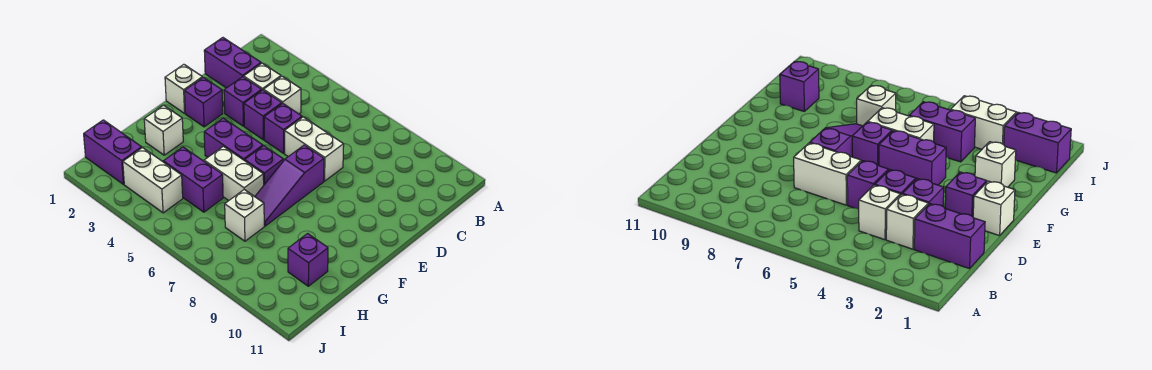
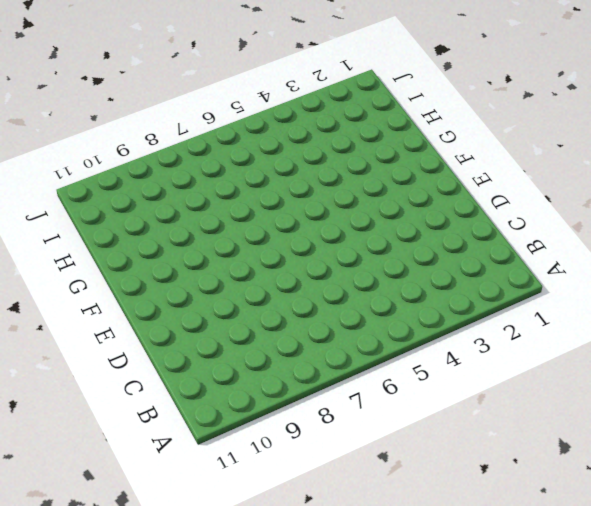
none -> purple 1x2 brick [204,38,261,88]
none -> white 1x1 brick [244,63,281,90]
none -> white 1x1 brick [264,76,301,114]

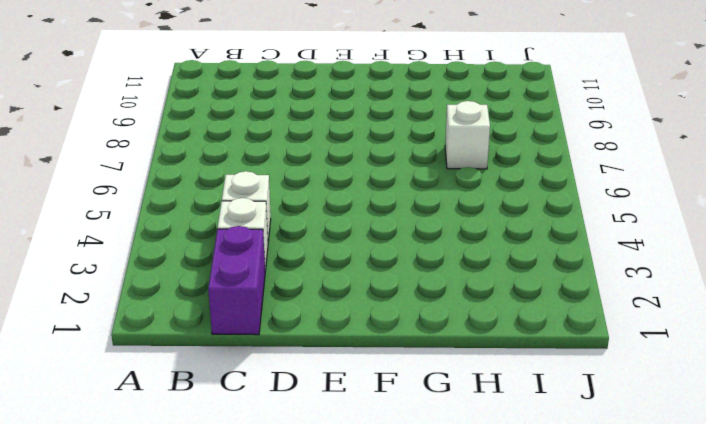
none -> purple 1x1 brick [224,77,262,126]
none -> purple 1x1 brick [244,90,282,140]
none -> purple 1x1 brick [264,103,302,153]

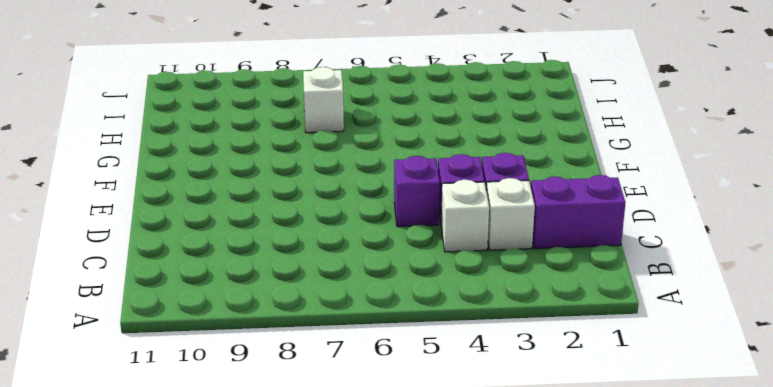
none -> white 1x2 brick [285,117,344,181]
none -> white 1x1 brick [165,64,203,113]
none -> purple 1x1 brick [185,77,223,127]

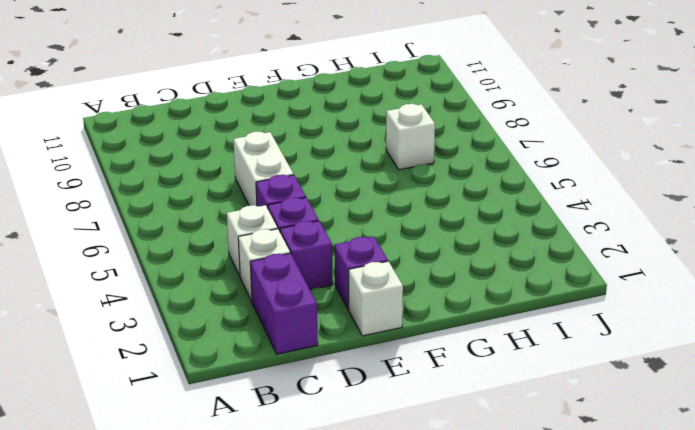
none -> purple 1x3 slope [255,145,324,226]
none -> purple 1x2 brick [204,118,263,161]
none -> purple 1x1 brick [245,146,283,185]

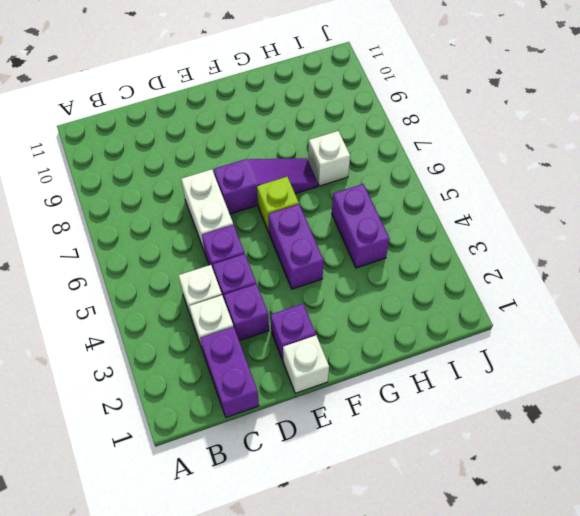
lime 1x1 brick [257,177,299,232] -> purple 1x1 brick [245,146,283,185]
none -> white 1x1 brick [144,105,183,155]
none -> white 1x2 brick [204,146,264,200]
none -> purple 1x1 brick [288,234,328,286]

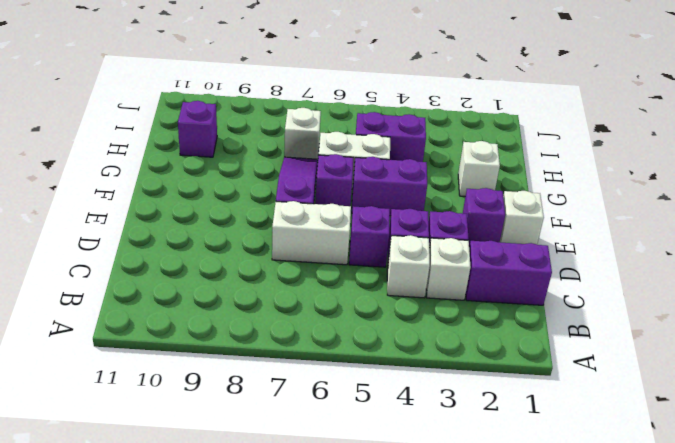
none -> purple 1x2 brick [84,120,142,184]
none -> white 1x2 brick [123,148,183,213]

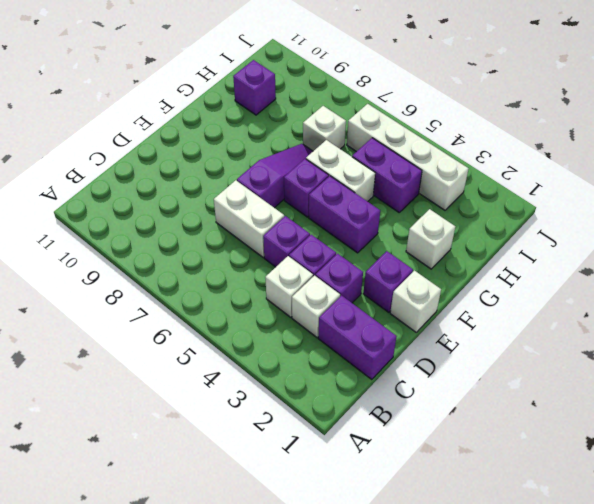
white 1x4 brick [347,104,469,210] -> white 1x2 brick [123,148,183,213]
none -> purple 1x2 brick [84,120,142,184]

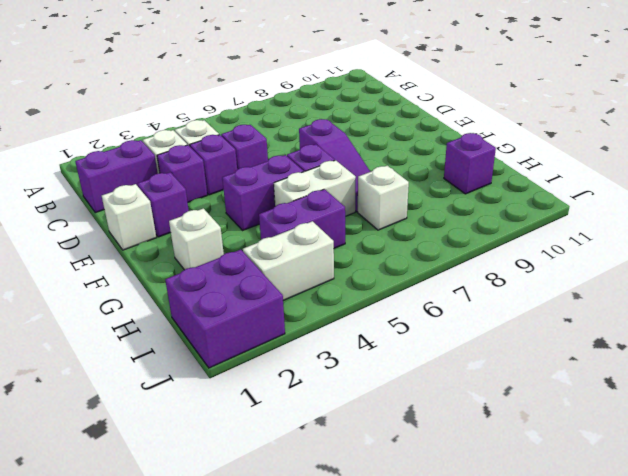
purple 2x2 brick [165,249,285,368] -> purple 1x2 brick [84,120,142,184]
none -> white 1x2 brick [285,117,344,181]

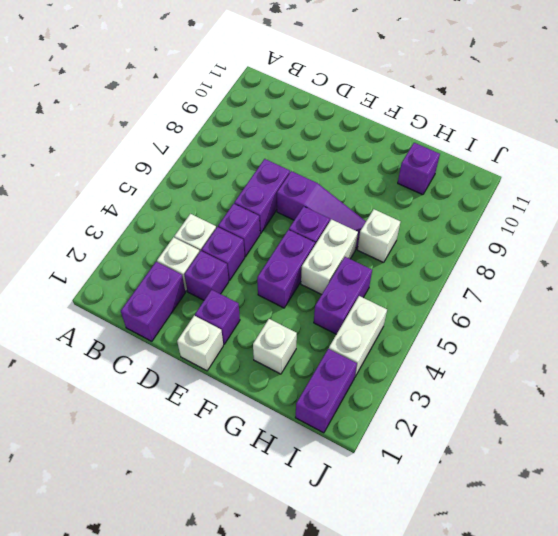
purple 1x2 brick [234,159,290,234] -> white 1x2 brick [285,117,344,181]

